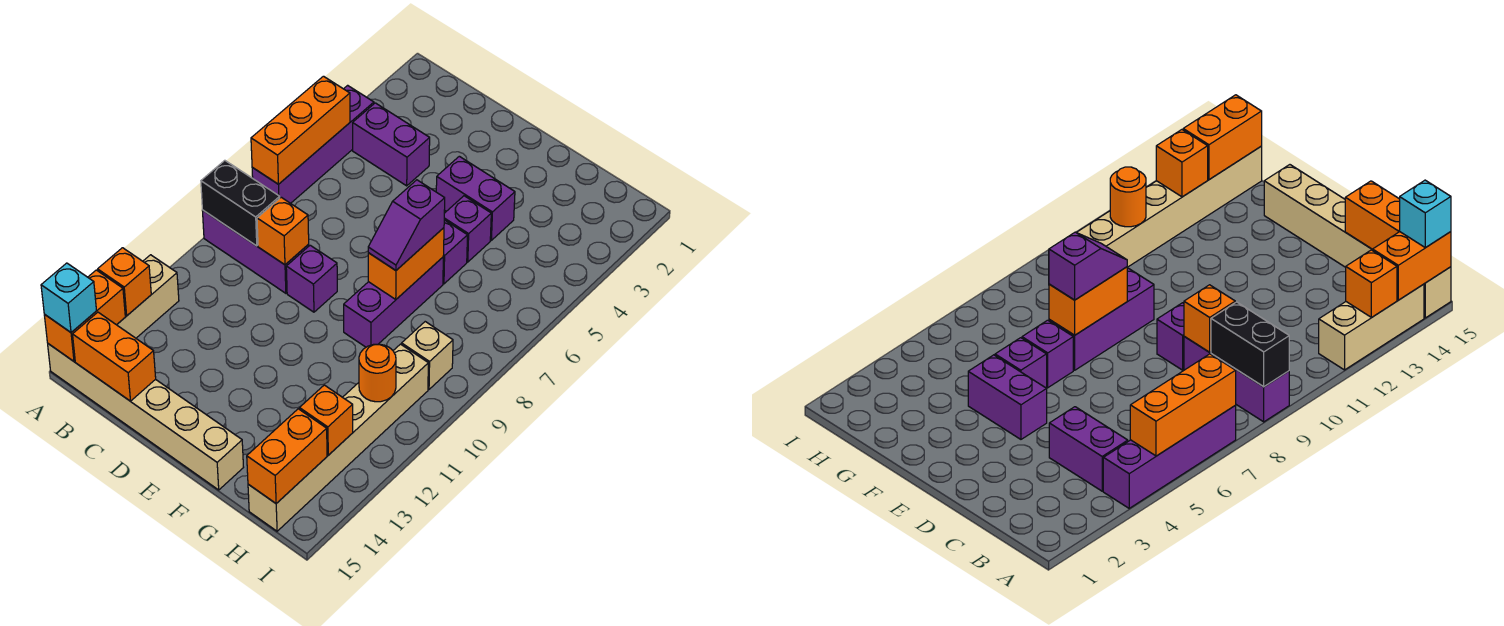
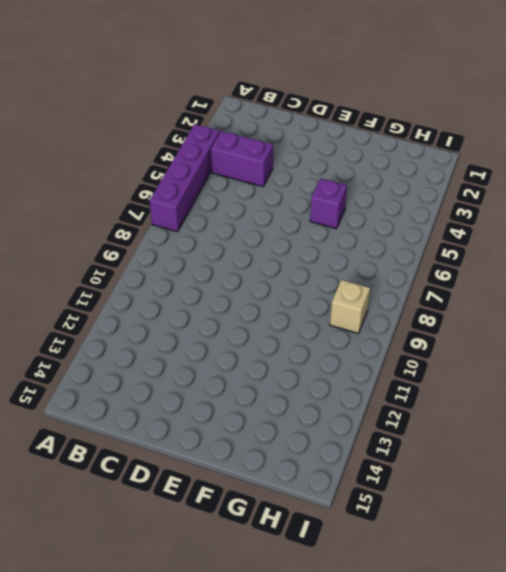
none -> purple 1x3 brick [202,210,309,293]
none -> tan 1x3 brick [117,255,179,338]
none -> tan 1x6 brick [48,344,244,490]

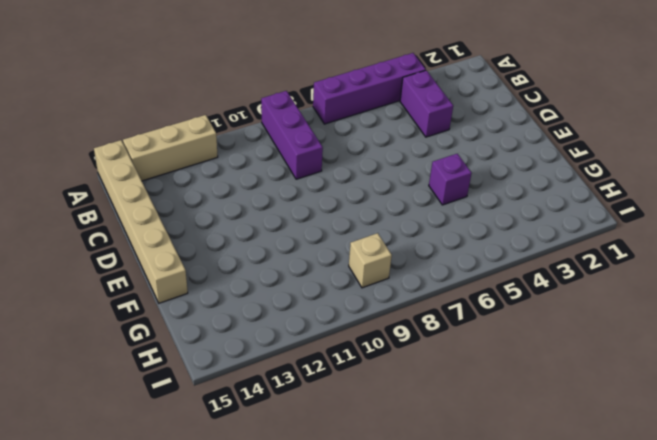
none -> purple 1x1 brick [286,245,337,312]
none -> purple 1x2 brick [436,156,515,240]
none -> purple 1x1 brick [443,220,468,284]

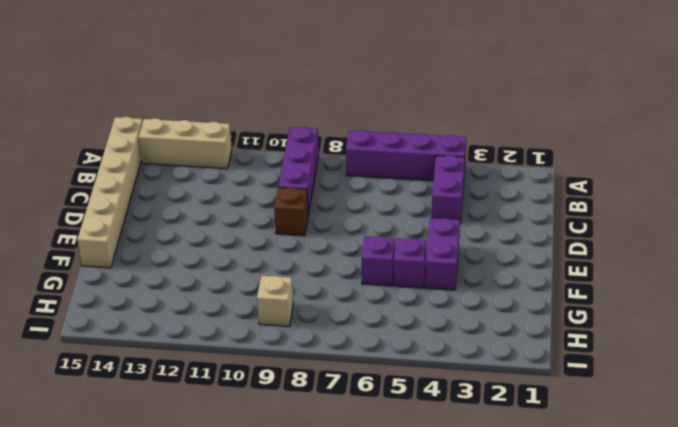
brown 1x1 brick [274,187,308,236] -> purple 1x1 brick [286,245,337,312]
none -> purple 1x3 brick [344,257,443,347]
none -> tan 1x6 brick [248,344,428,531]
none -> orange 1x3 brick [251,76,350,184]

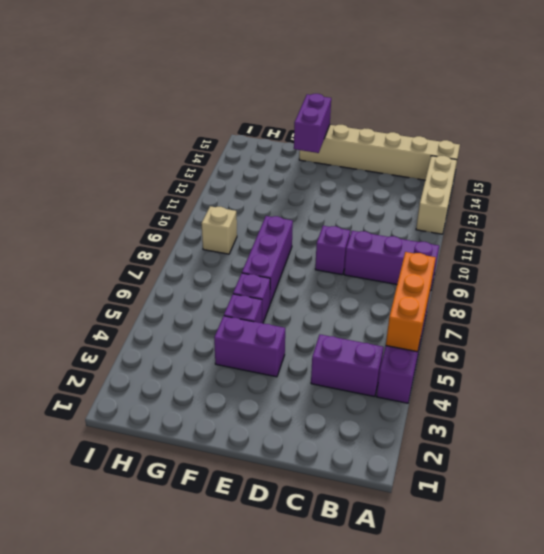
purple 1x2 brick [294,94,331,153] -> none
none -> tan 1x6 brick [248,344,428,531]
none -> black 1x2 brick [201,160,280,246]
none -> orange 1x1 brick [98,248,151,316]

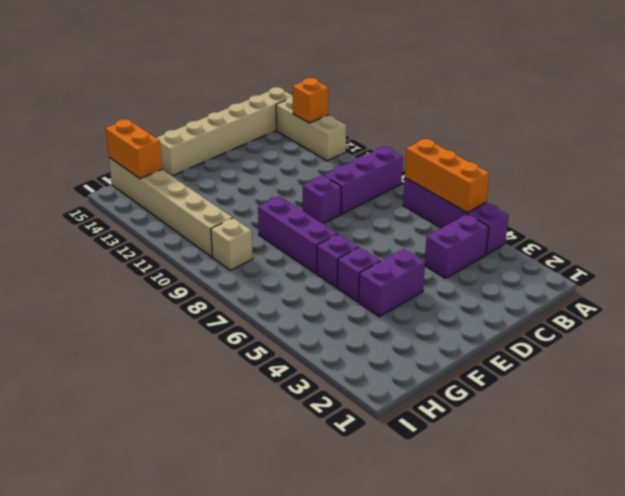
none -> black 1x2 brick [201,160,280,246]
none -> orange 1x2 brick [44,270,125,361]
none -> orange 1x2 brick [73,312,156,401]

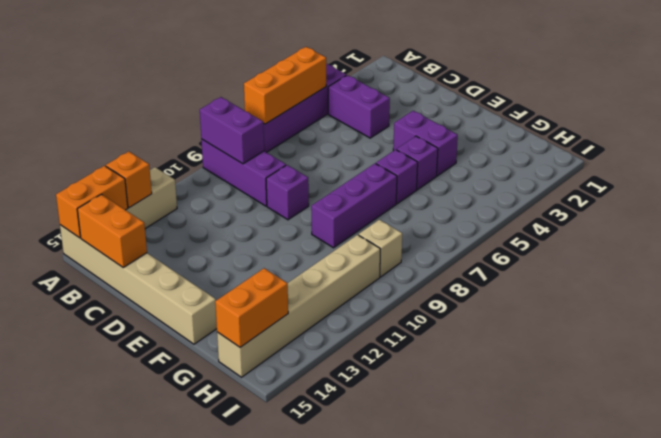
purple 1x2 brick [200,97,264,164] -> black 1x2 brick [201,160,280,246]
none -> orange 1x1 brick [257,197,309,265]
none -> orange 1x2 brick [368,228,444,299]
none -> orange 1x1 round brick [359,344,396,402]

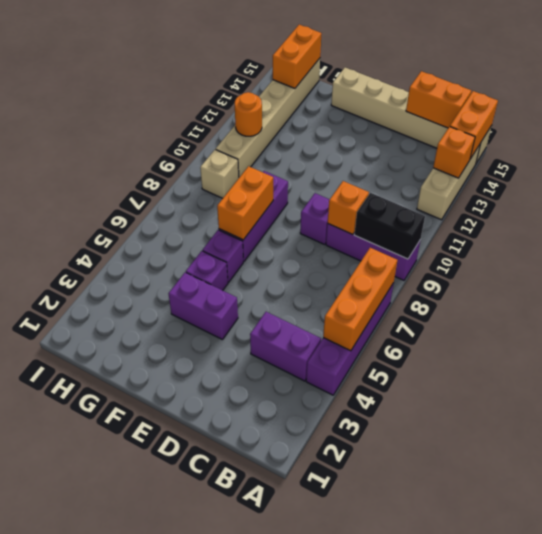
none -> orange 1x1 brick [300,385,353,455]
none -> cyan 1x1 brick [41,263,97,332]
none -> purple 1x2 slope [368,180,445,270]

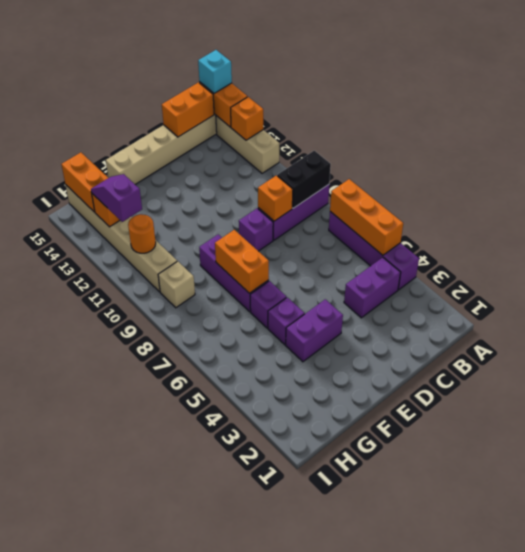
purple 1x2 slope [91,174,142,222] -> purple 1x2 slope moved to [368,180,445,270]

